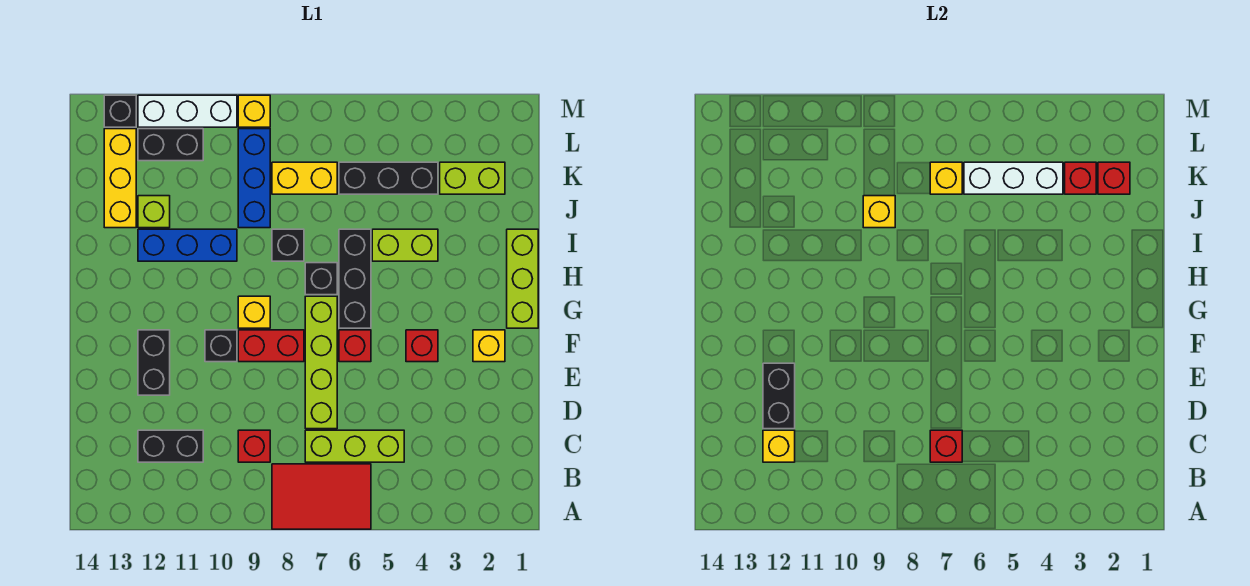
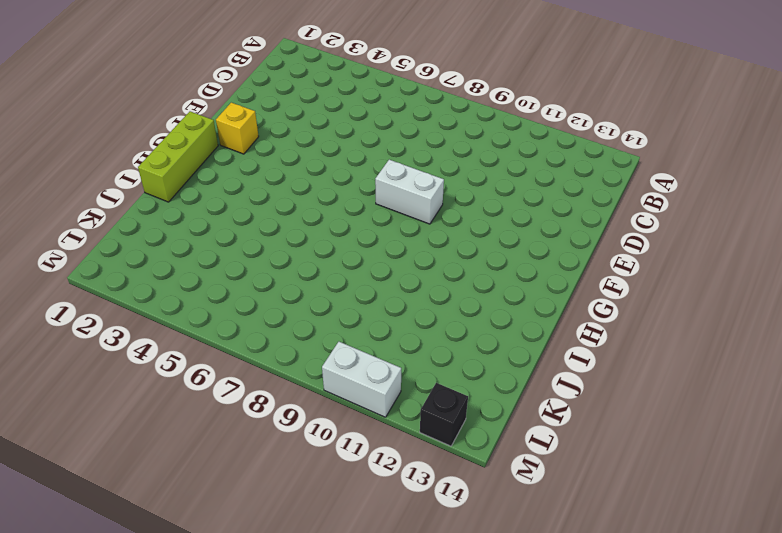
white 1x2 brick [375,160,444,224] -> red 1x2 brick [238,330,304,362]
white 1x2 brick [322,342,401,417] -> white 1x3 brick [138,95,237,127]
none -> red 2x3 tile [272,464,371,529]
none -> lime 1x3 brick [305,430,404,462]
none -> red 1x1 brick [238,430,270,462]
none -> black 1x2 brick [138,430,203,462]

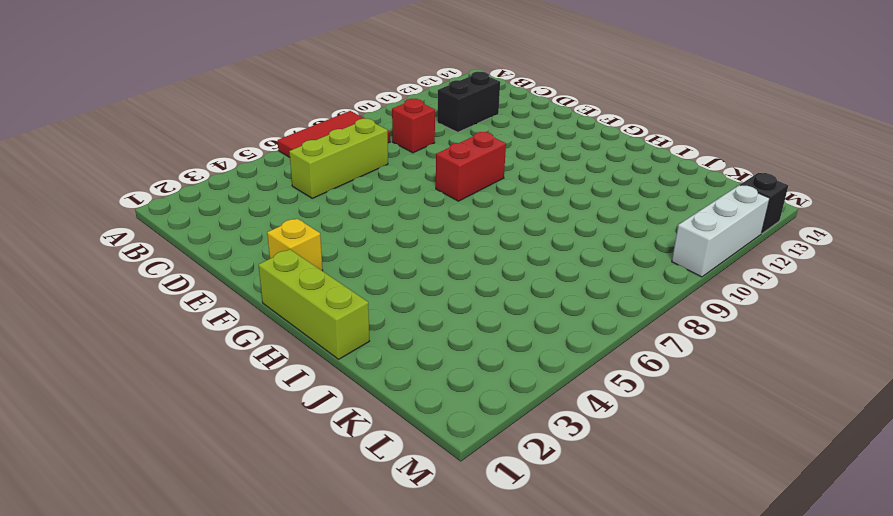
none -> lime 1x4 brick [305,296,337,429]
none -> black 1x2 brick [138,330,170,395]
none -> red 1x1 brick [406,330,438,362]
none -> red 1x1 brick [339,330,371,362]

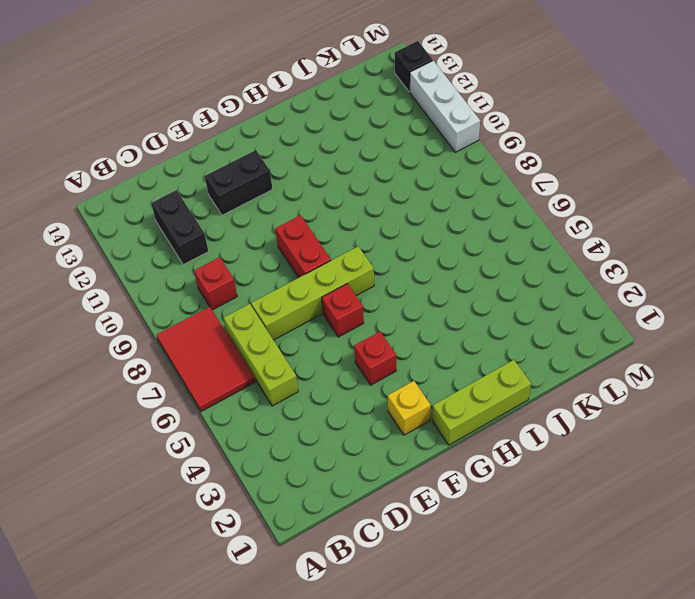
none -> black 1x1 brick [205,330,237,362]
none -> black 1x3 brick [339,229,371,328]
none -> yellow 1x1 brick [238,296,270,328]
none -> black 1x1 brick [305,263,337,295]

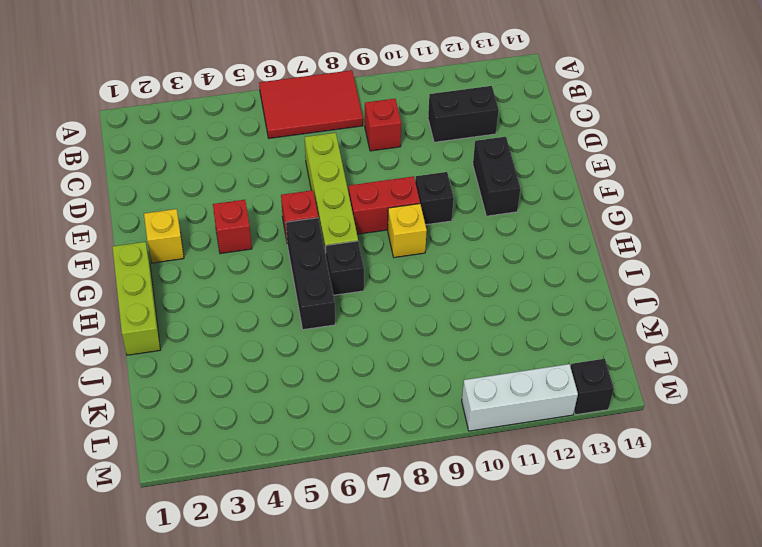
none -> lime 1x3 brick [305,430,404,462]
none -> lime 1x2 brick [372,229,438,261]
none -> black 1x1 brick [272,229,304,261]
none -> blue 1x3 brick [138,229,237,261]

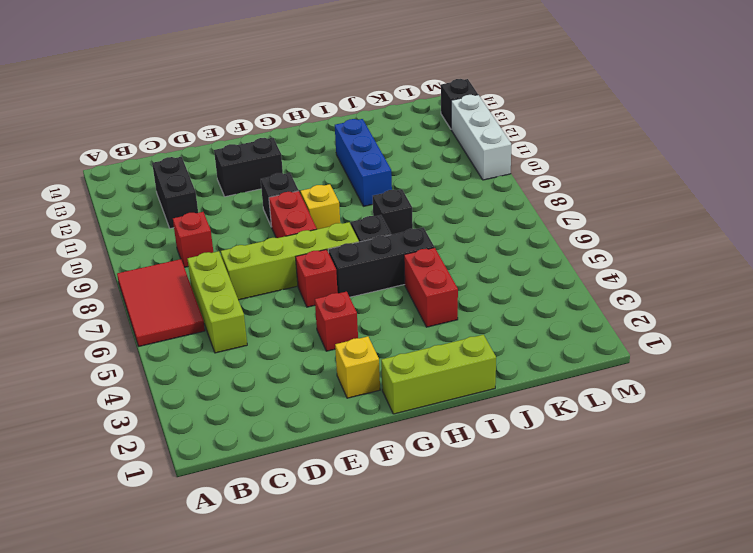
red 1x2 brick [404,248,458,327] -> lime 1x2 brick [372,229,438,261]
none -> blue 1x3 brick [238,129,270,228]
none -> lime 1x1 brick [138,196,170,228]
none -> yellow 1x3 brick [104,129,136,228]
none -> lime 1x2 brick [440,162,505,194]

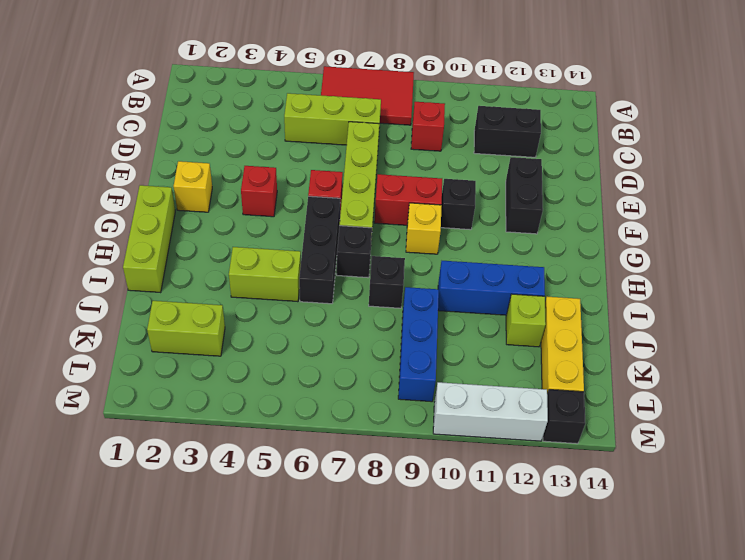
none -> black 1x3 brick [339,162,438,194]
none -> yellow 1x2 brick [272,162,337,194]
none -> black 1x2 brick [138,129,203,161]
none -> yellow 1x1 brick [238,95,270,127]

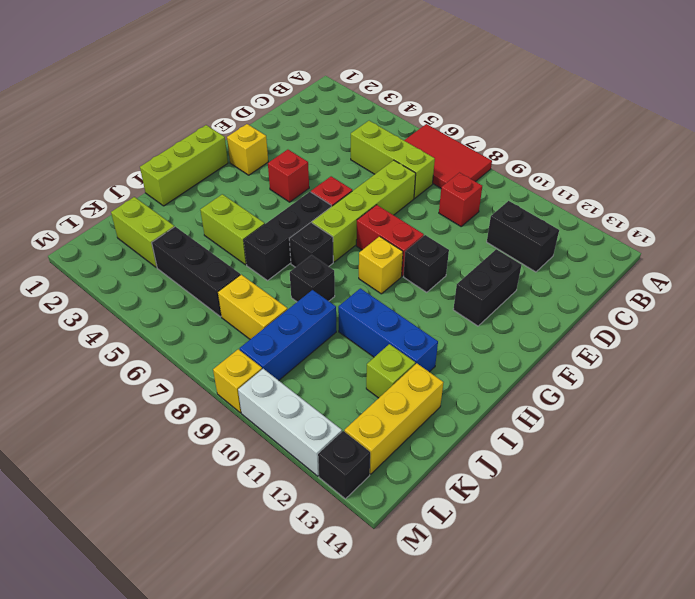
none -> black 1x2 brick [138,129,203,161]
none -> red 1x1 brick [930,430,962,462]
none -> yellow 1x1 brick [763,430,795,462]
none -> black 1x2 brick [763,363,795,429]

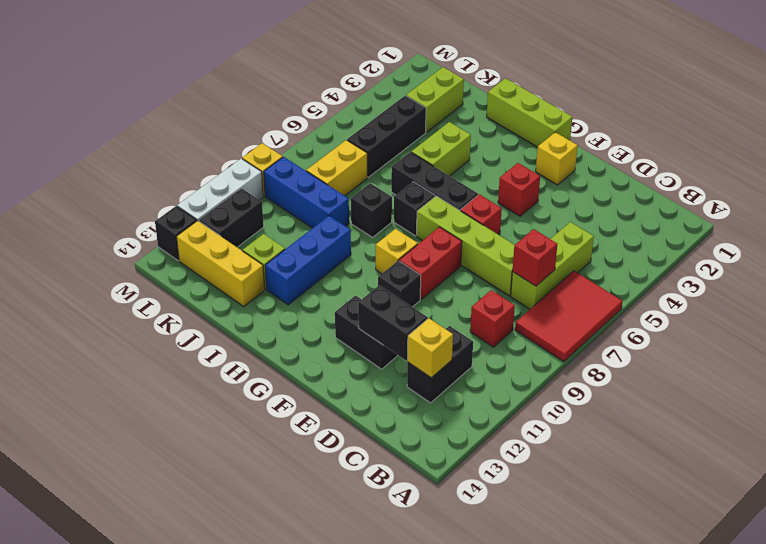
none -> yellow 1x1 brick [863,196,895,228]
none -> red 1x1 brick [1098,162,1130,194]
none -> red 1x1 brick [1065,162,1096,194]
none -> white 1x3 brick [964,162,1063,194]

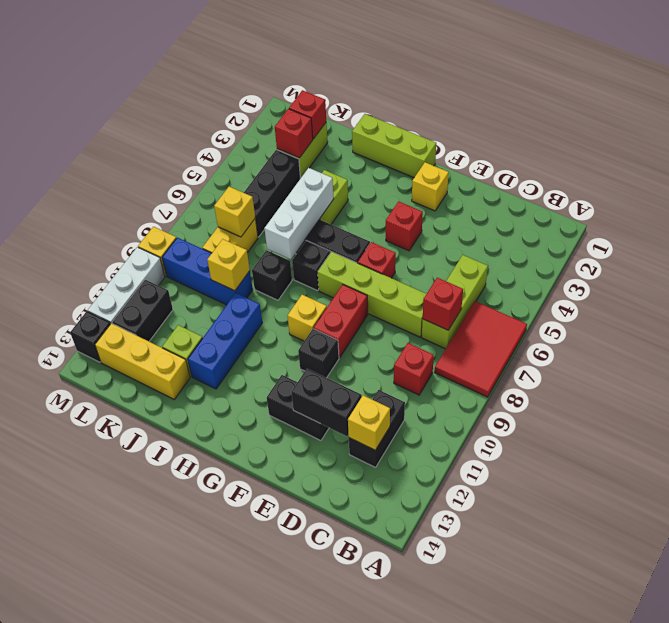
white 1x3 brick [264,168,334,259] -> white 1x3 brick moved to [964,162,1063,194]

